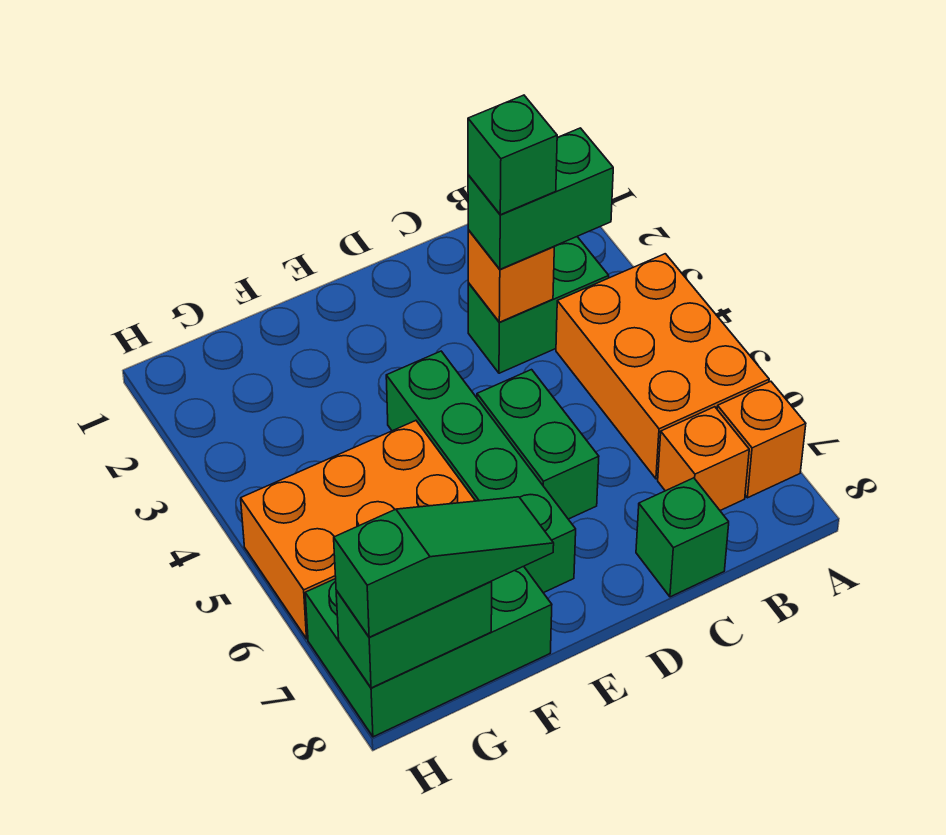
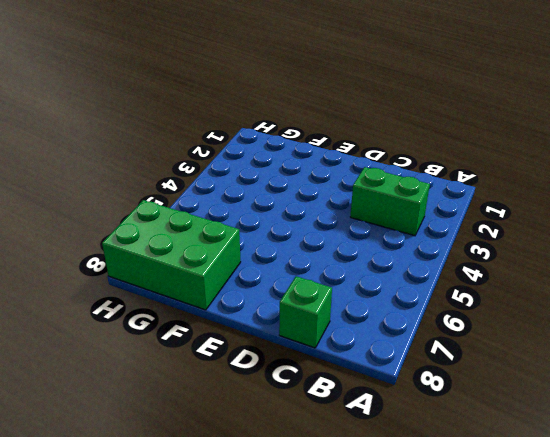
none -> orange 2x3 brick [556,254,769,479]
none -> orange 1x1 brick [717,381,806,498]
none -> orange 1x1 brick [658,407,749,510]

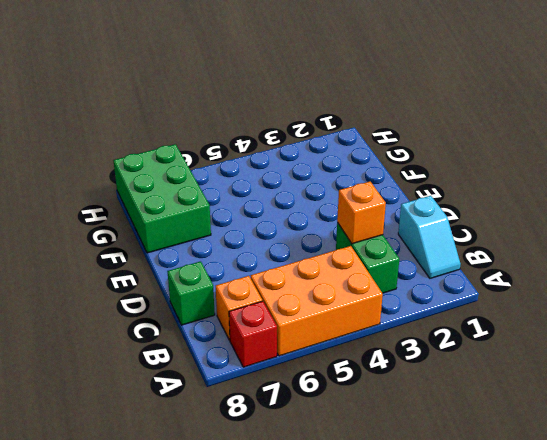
red 1x1 brick [229,301,277,367] -> orange 1x1 brick [717,381,806,498]
cyan 1x2 slope [398,196,461,278] -> none
none -> green 1x2 brick [477,370,599,519]
none -> green 1x4 brick [386,351,576,593]
none -> orange 2x3 brick [241,421,475,639]

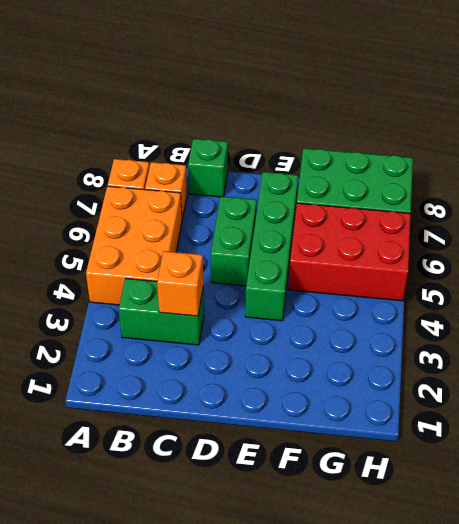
red 2x3 brick [288,203,411,301] -> orange 2x3 brick [241,421,475,639]
none -> green 1x2 brick [336,582,492,688]
none -> green 1x2 brick [468,128,613,269]
none -> green 1x3 slope [334,497,554,637]

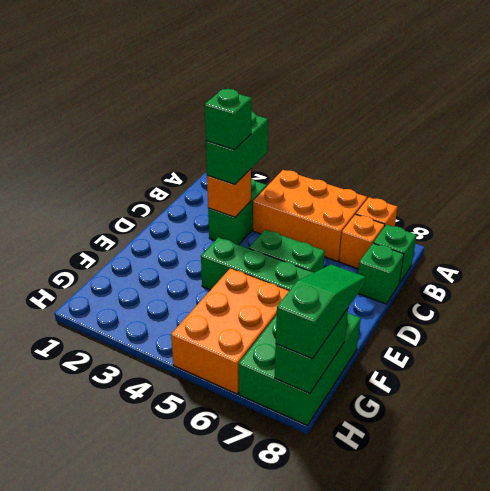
green 1x1 brick [373,225,417,283] -> none

